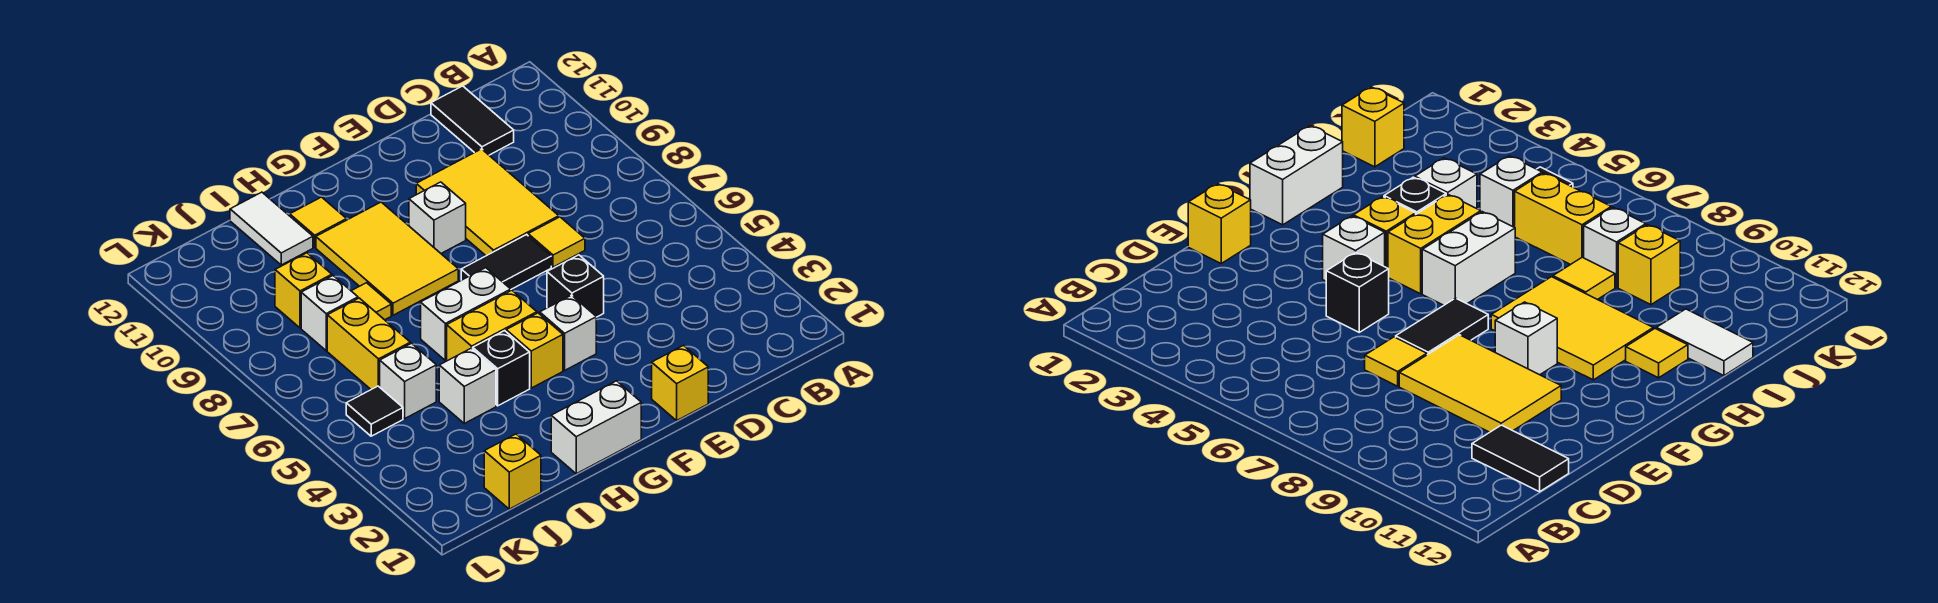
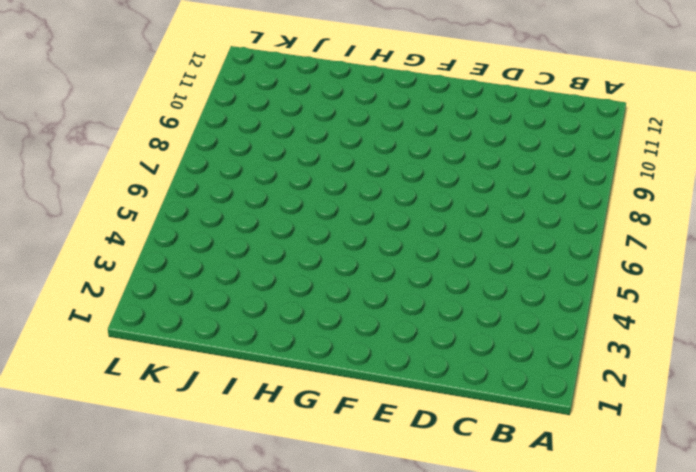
none -> black 1x2 tile [431,86,514,155]
none -> yellow 1x1 tile [528,217,585,267]
none -> yellow 2x3 tile [416,149,559,256]

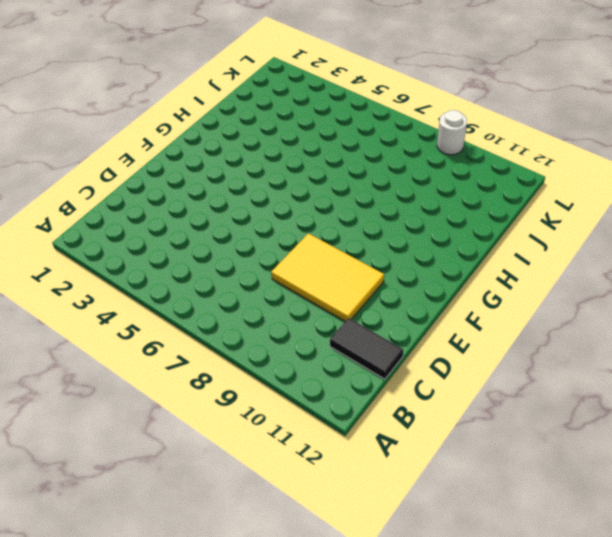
white 1x1 round brick [437,110,467,155] -> none
none -> yellow 1x1 tile [528,217,585,267]
none -> yellow 1x1 brick [652,346,708,421]
none -> black 1x1 brick [547,255,604,317]

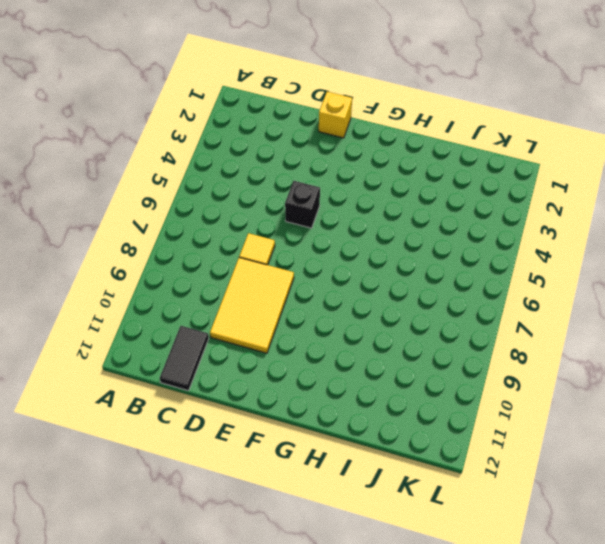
none -> black 1x2 tile [461,235,551,289]
none -> white 1x1 brick [540,295,596,370]
none -> white 1x1 brick [409,182,466,253]

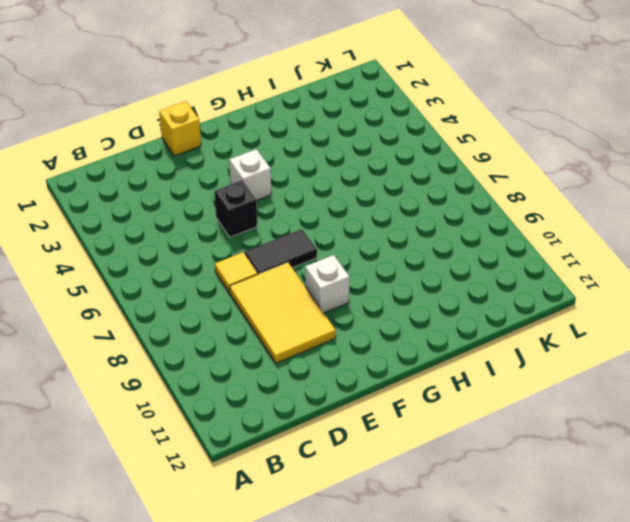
none -> black 1x2 tile [431,86,514,155]
none -> white 1x2 brick [551,381,641,474]
none -> yellow 1x1 brick [506,313,563,388]

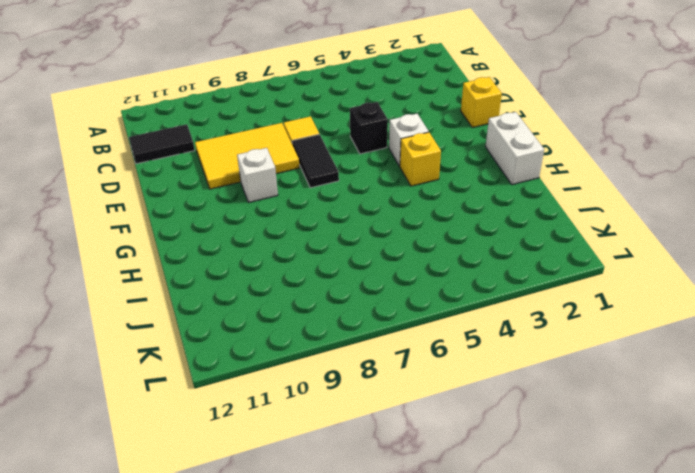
none -> yellow 1x2 brick [447,290,537,361]
none -> white 1x2 brick [421,268,511,361]
none -> yellow 2x3 tile [316,202,458,315]

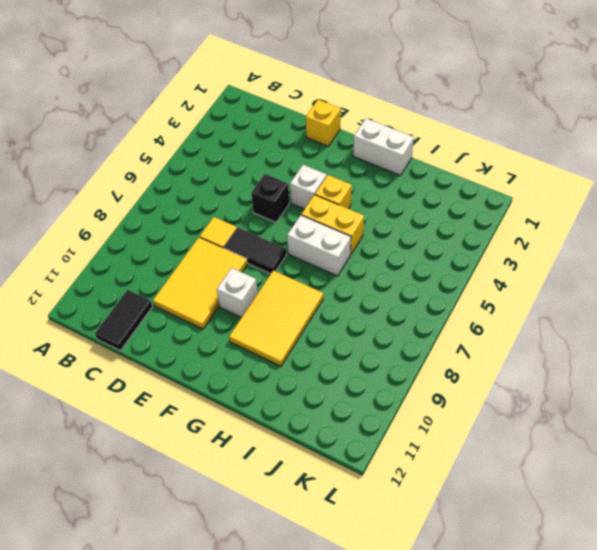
none -> black 1x1 brick [473,331,530,406]
none -> yellow 1x1 tile [290,197,346,247]
none -> white 1x1 brick [439,348,496,423]

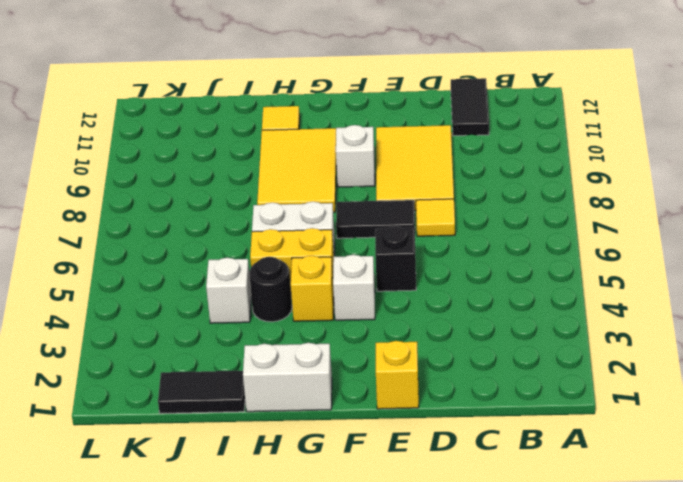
black 1x1 round brick [249,257,292,322] -> black 1x1 brick [473,331,530,406]
black 1x2 tile [158,371,245,414] -> yellow 1x1 brick [484,434,541,509]
none -> yellow 1x1 tile [352,283,391,320]
none -> white 1x2 tile [230,192,313,265]
none -> white 1x1 brick [380,343,436,418]

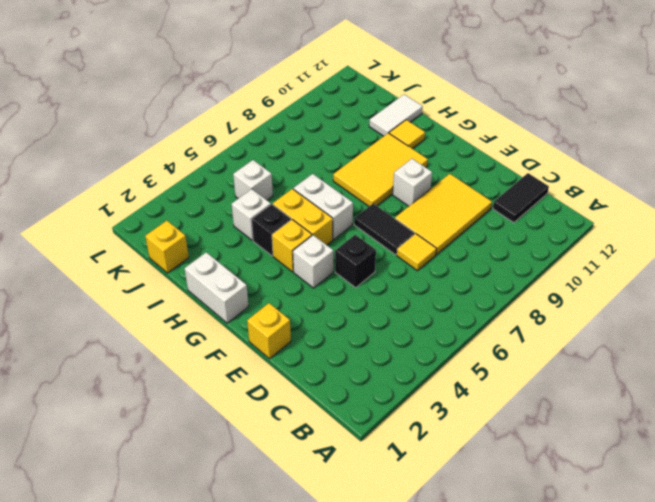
none -> yellow 1x1 tile [352,283,391,320]
none -> yellow 1x2 brick [327,298,410,389]
none -> white 1x1 brick [301,276,358,351]

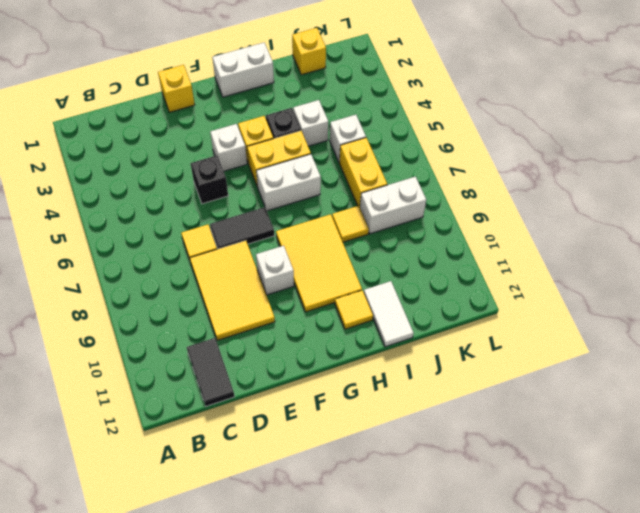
white 1x2 brick [360,177,426,234] -> white 1x1 brick [301,276,358,351]
none -> yellow 1x1 brick [275,253,332,328]
none -> black 1x1 tile [346,386,403,436]

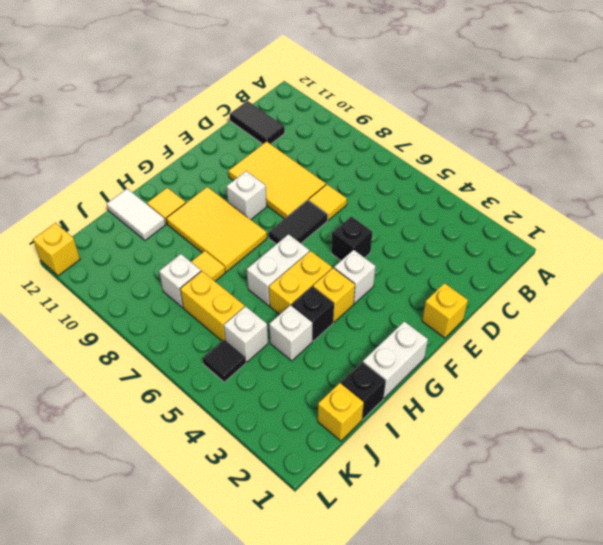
black 1x1 brick [341,362,386,419] -> none
yellow 1x1 brick [33,223,80,276] -> yellow 1x1 brick moved to [275,253,332,328]

